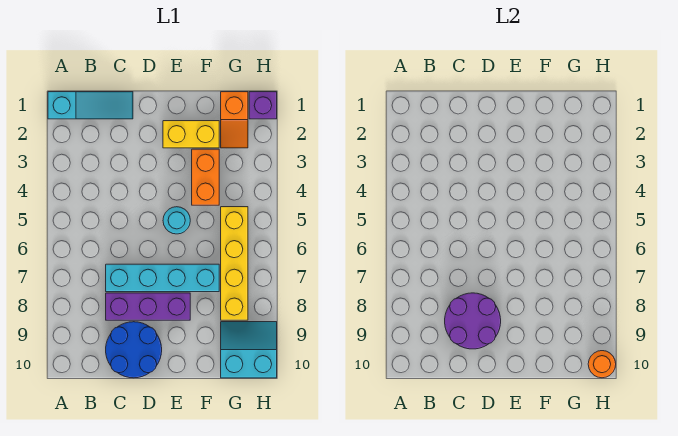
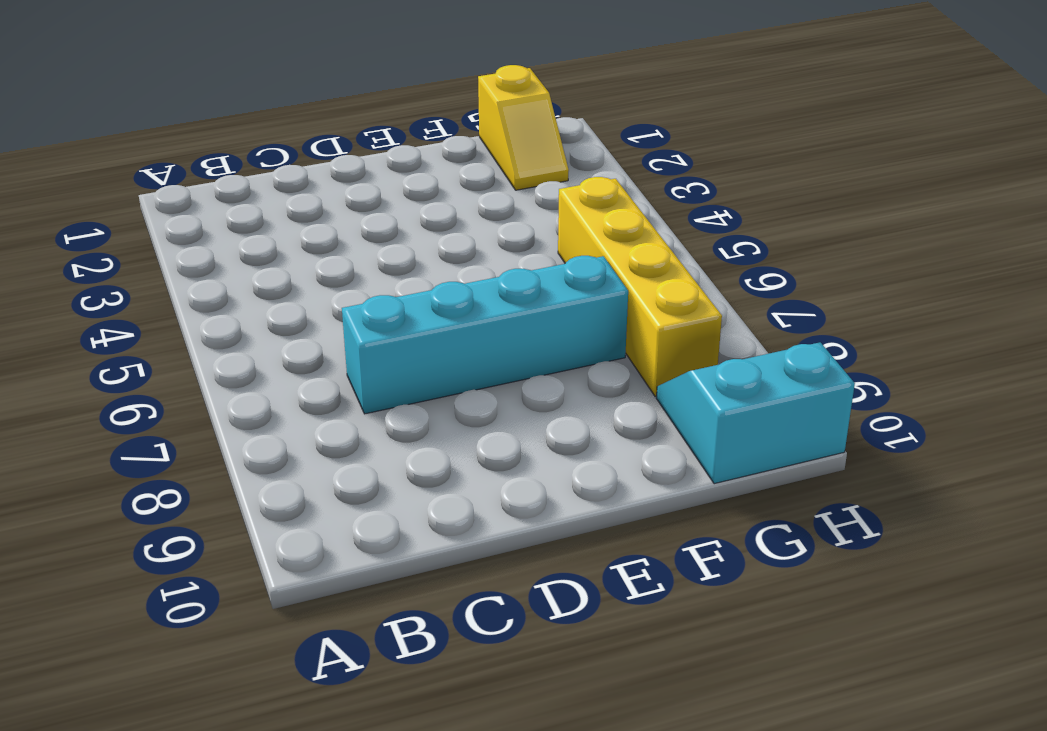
yellow 1x2 slope [478,65,569,190] -> orange 1x2 slope [221,92,248,148]
none -> cyan 1x3 slope [48,92,133,119]
none -> purple 1x3 brick [106,293,190,320]
none -> blue 2x2 round brick [106,322,162,378]

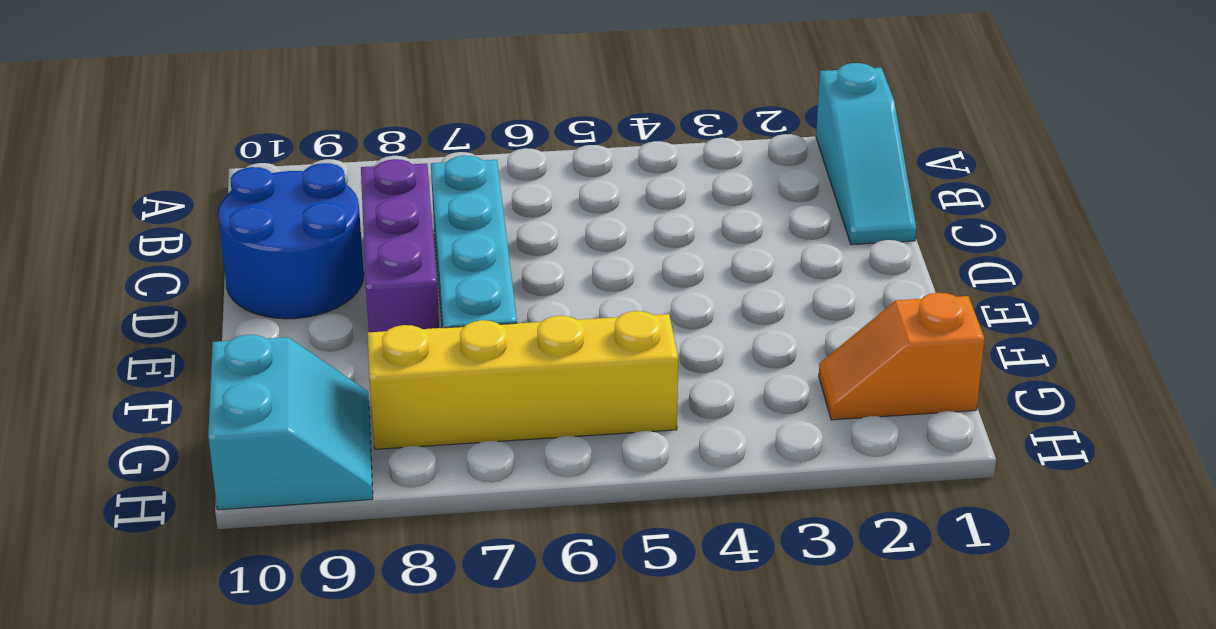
none -> yellow 1x2 brick [163,121,219,148]
none -> cyan 1x1 round brick [163,207,190,234]
none -> orange 1x2 brick [192,149,219,205]

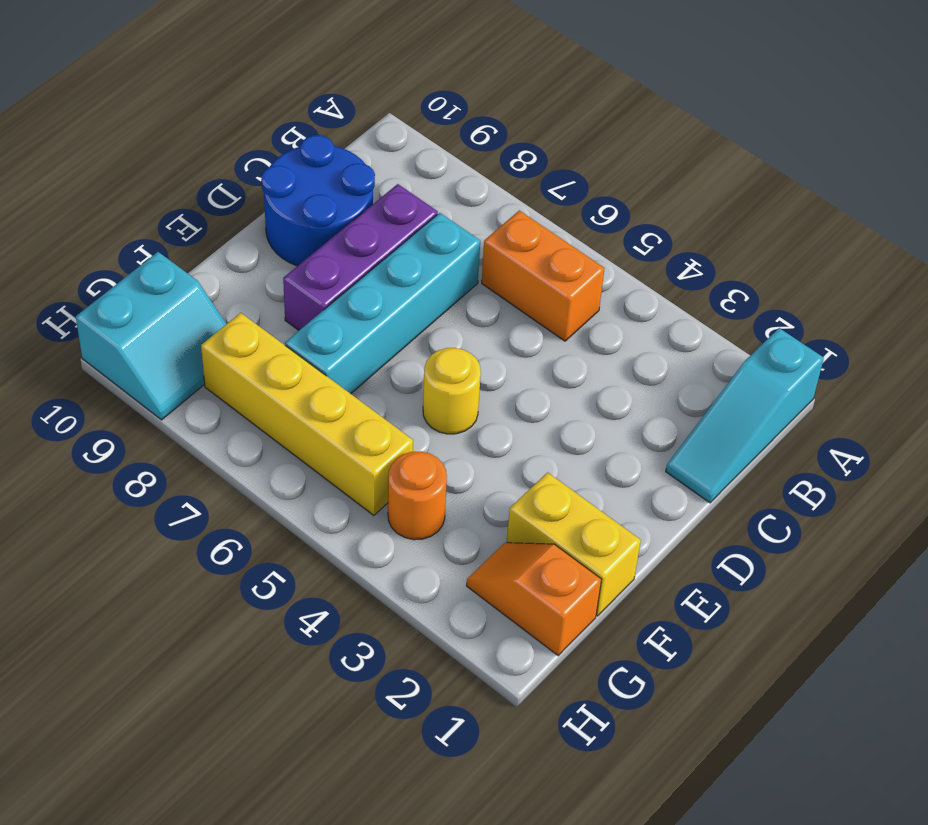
orange 1x2 brick [482,210,605,341] -> orange 1x2 brick moved to [192,149,219,205]
yellow 1x1 round brick [423,348,481,434] -> cyan 1x1 round brick [163,207,190,234]
yellow 1x2 brick [507,472,641,616] -> yellow 1x2 brick turned to [163,121,219,148]
orange 1x1 round brick [388,452,447,540] -> orange 1x1 round brick moved to [588,351,616,378]
none -> purple 1x1 brick [249,92,277,119]
none -> purple 2x2 round brick [445,293,501,349]

